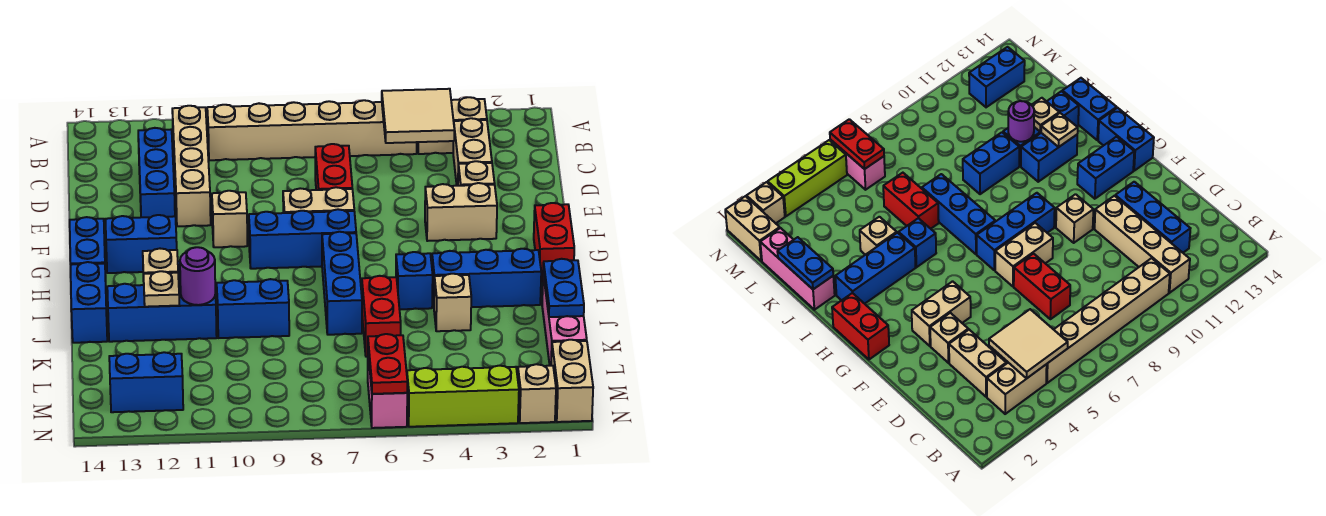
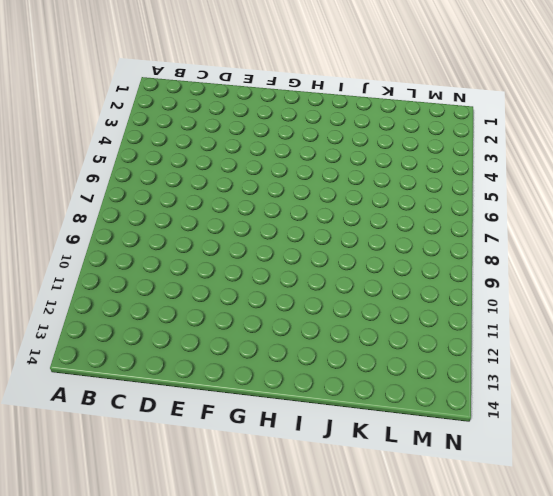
none -> tan 1x2 brick [417,97,487,154]
none -> tan 1x6 brick [207,100,417,160]
none -> tan 1x4 brick [172,106,211,226]
none -> tan 1x2 brick [453,118,492,186]

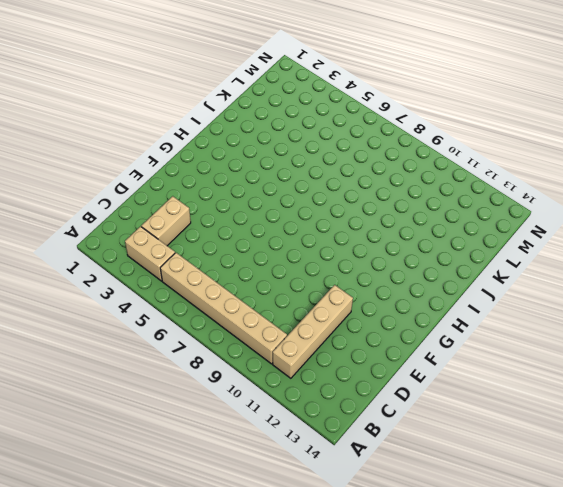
none -> blue 1x3 brick [138,128,175,217]
none -> red 1x2 brick [315,144,352,190]
none -> tan 1x1 brick [458,161,495,186]
none -> tan 1x2 brick [425,183,497,241]

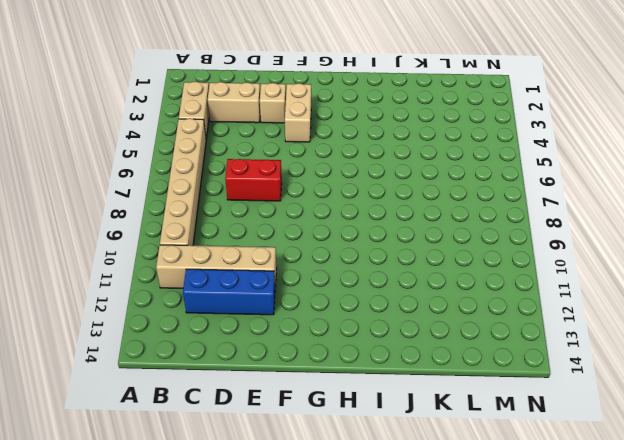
none -> tan 1x2 brick [283,187,354,213]
none -> tan 1x1 brick [212,191,247,247]
none -> red 1x2 brick [534,203,574,282]
none -> blue 1x3 brick [249,209,356,269]

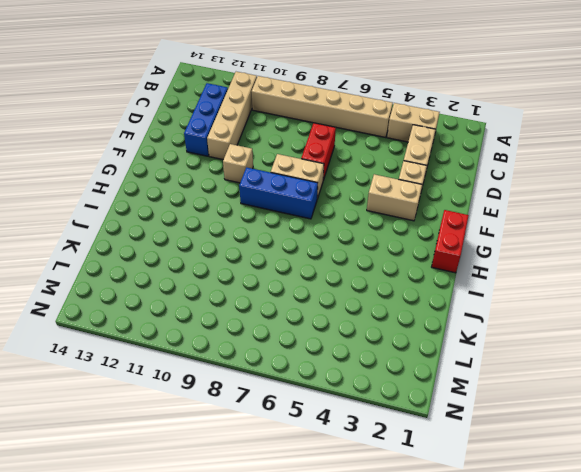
none -> blue 1x2 brick [106,215,177,273]
none -> blue 1x2 brick [70,217,106,278]
none -> blue 1x3 brick [322,232,362,335]
none -> blue 1x3 brick [432,249,541,307]

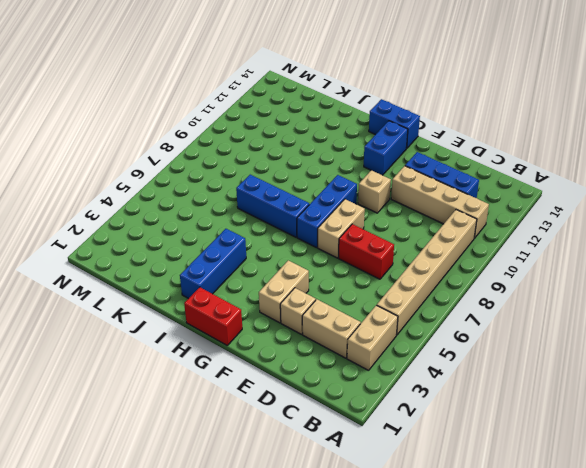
none -> blue 1x1 brick [396,252,433,309]
none -> blue 1x2 brick [1021,133,1077,182]
none -> blue 1x2 brick [71,262,107,343]
none -> pink 1x3 brick [542,275,587,366]

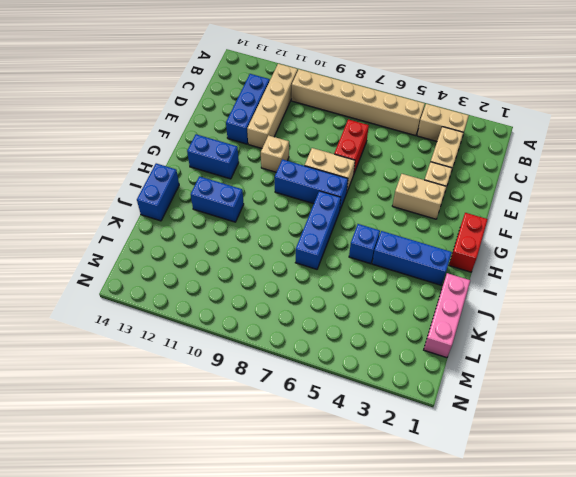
none -> blue 1x2 brick [70,217,106,278]
none -> tan 1x1 brick [434,274,471,331]
none -> red 1x2 brick [362,276,401,357]
none -> blue 1x2 brick [217,279,289,338]

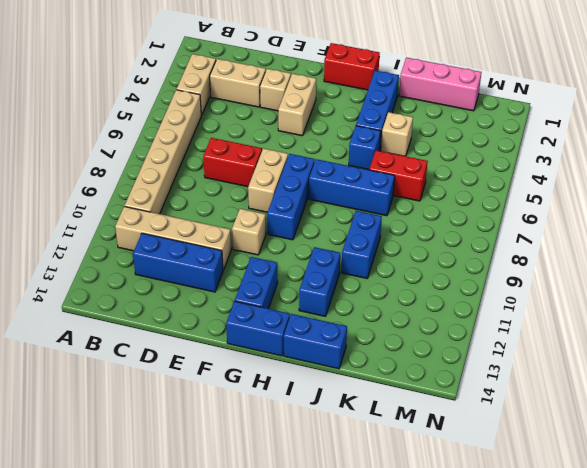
none -> blue 1x3 brick [107,284,217,342]
none -> tan 1x2 brick [551,340,593,422]
none -> pink 1x2 brick [368,355,407,428]
none -> blue 1x2 brick [109,352,183,412]

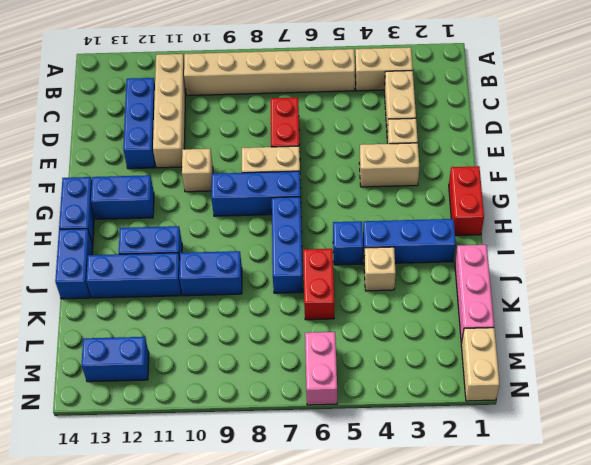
none -> tan 1x1 brick [518,364,556,423]
none -> lime 1x3 brick [407,366,519,427]
none -> tan 2x2 tile [382,89,454,143]
none -> tan 1x1 plate [143,249,178,276]

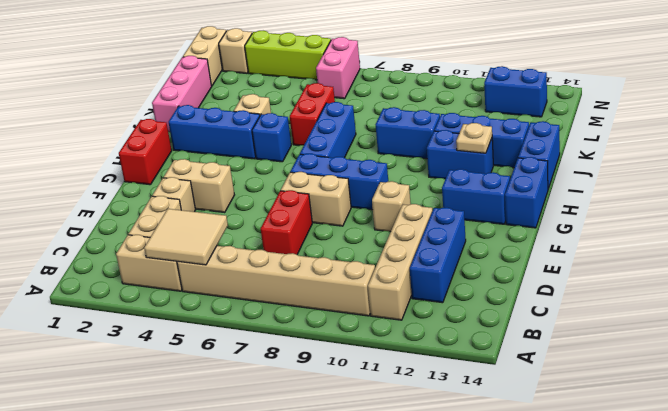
none -> blue 1x2 plate [543,259,584,317]
none -> purple 1x1 round brick [180,247,215,305]
none -> tan 1x1 plate [143,271,179,307]
none -> red 1x2 plate [368,334,407,394]

